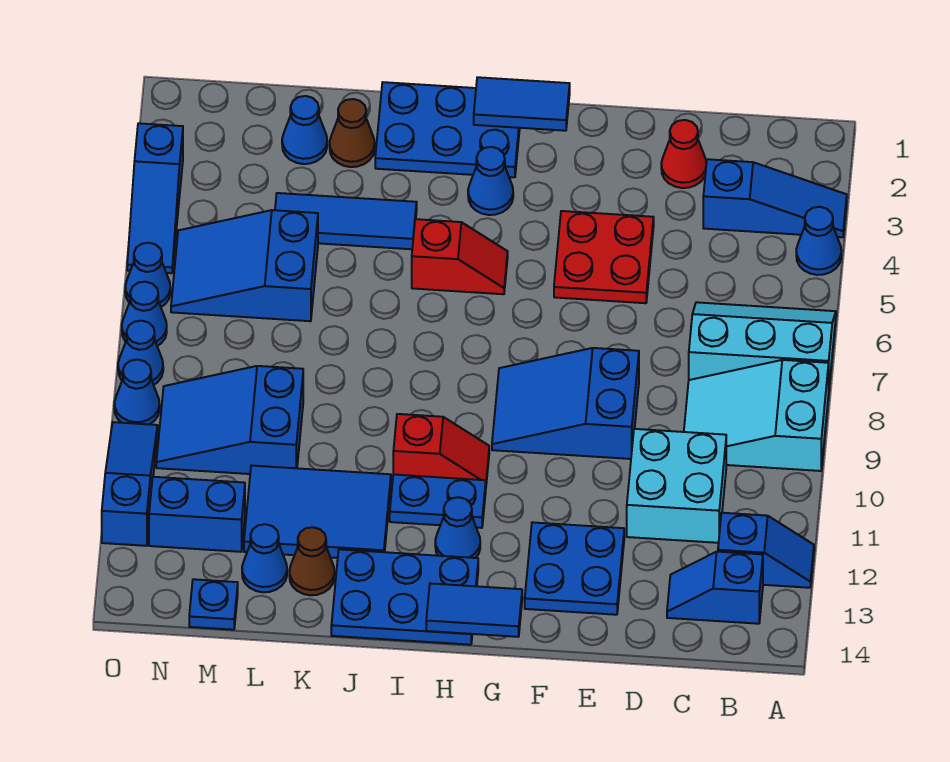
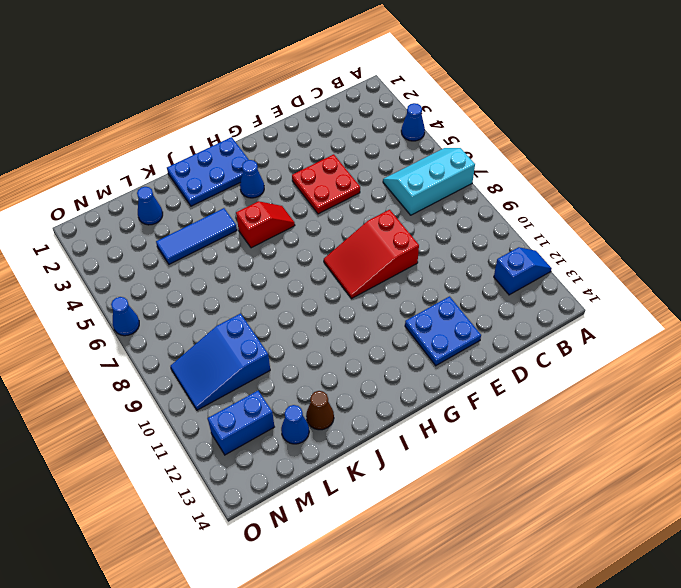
red 2x3 slope [324,210,419,299] -> blue 2x3 slope [492,348,639,459]
none -> blue 1x3 slope [703,159,847,237]
none -> cyan 2x3 slope [684,360,829,471]
none -> blue 1x2 slope [667,552,763,624]
none -> cyan 2x2 brick [627,429,726,543]

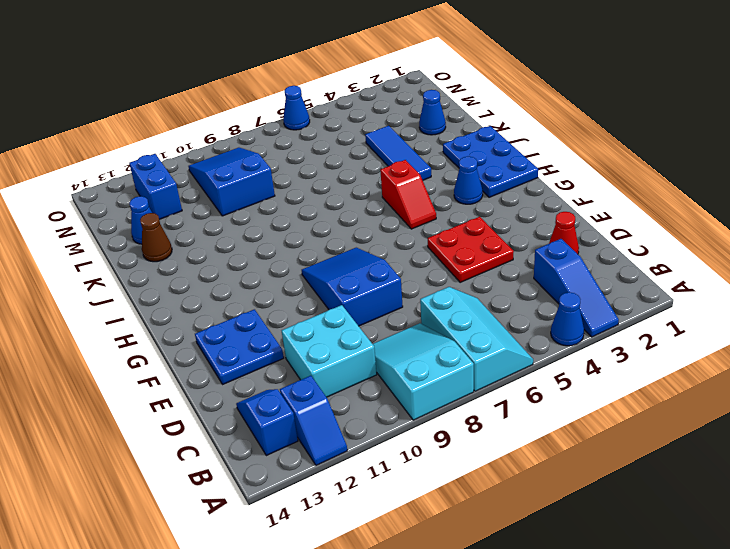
none -> red 1x2 slope [393,414,489,483]
none -> blue 1x2 plate [390,474,486,528]
none -> blue 1x1 cone [435,497,480,558]
none -> blue 2x3 plate [331,549,478,645]

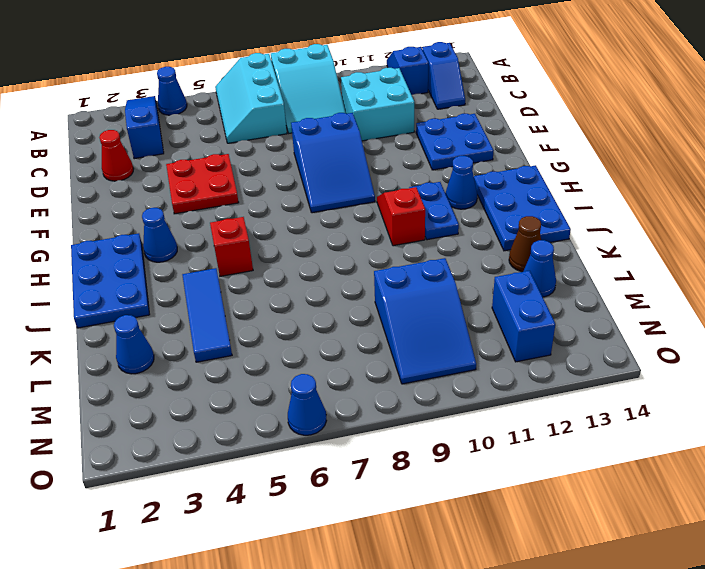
none -> blue 2x3 tile [244,466,391,558]
none -> brown 1x1 cone [330,99,375,167]
none -> blue 2x3 slope [171,210,318,321]
none -> blue 1x1 plate [189,579,238,630]

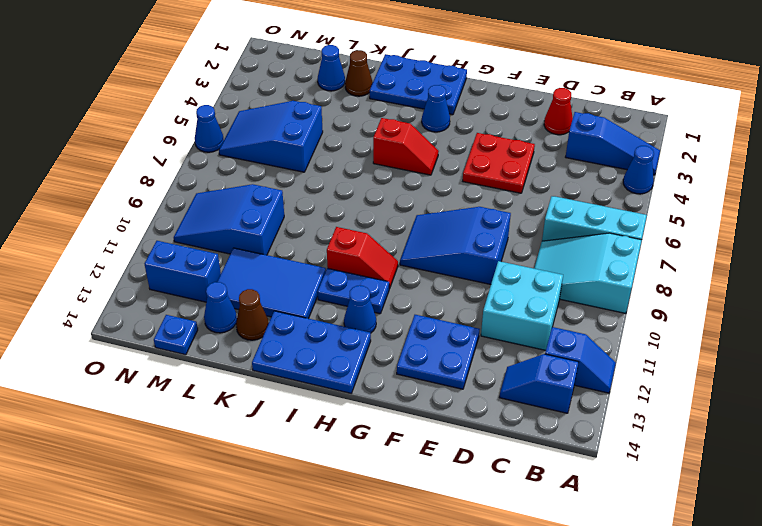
none -> blue 1x3 tile [275,193,417,249]
none -> blue 1x3 slope [127,123,183,273]
none -> blue 1x1 cone [122,282,167,346]
none -> blue 1x1 cone [118,321,163,385]

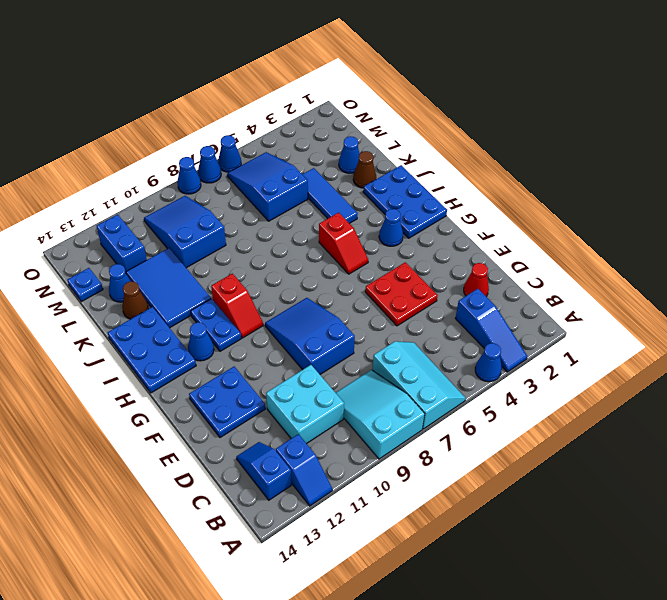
none -> blue 1x3 slope [127,123,183,273]
none -> blue 1x1 cone [114,360,160,424]
none -> blue 1x3 slope [102,422,158,546]
none -> blue 1x2 tile [474,77,570,131]

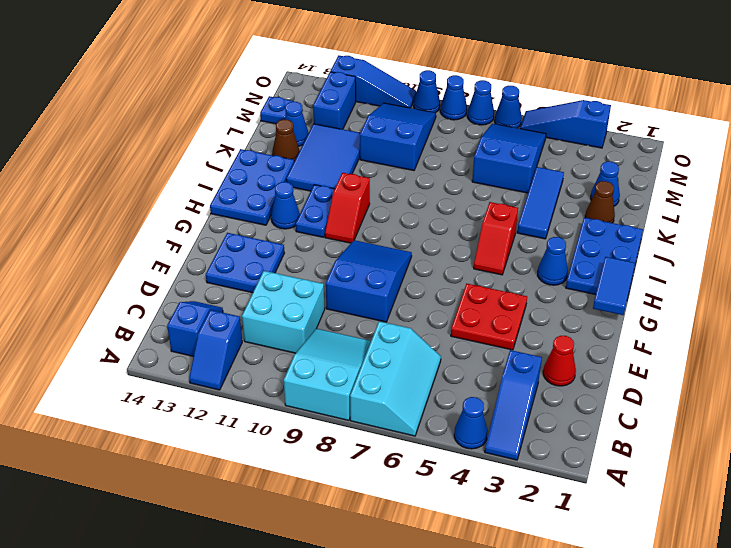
none -> blue 1x2 tile [426,583,522,637]

